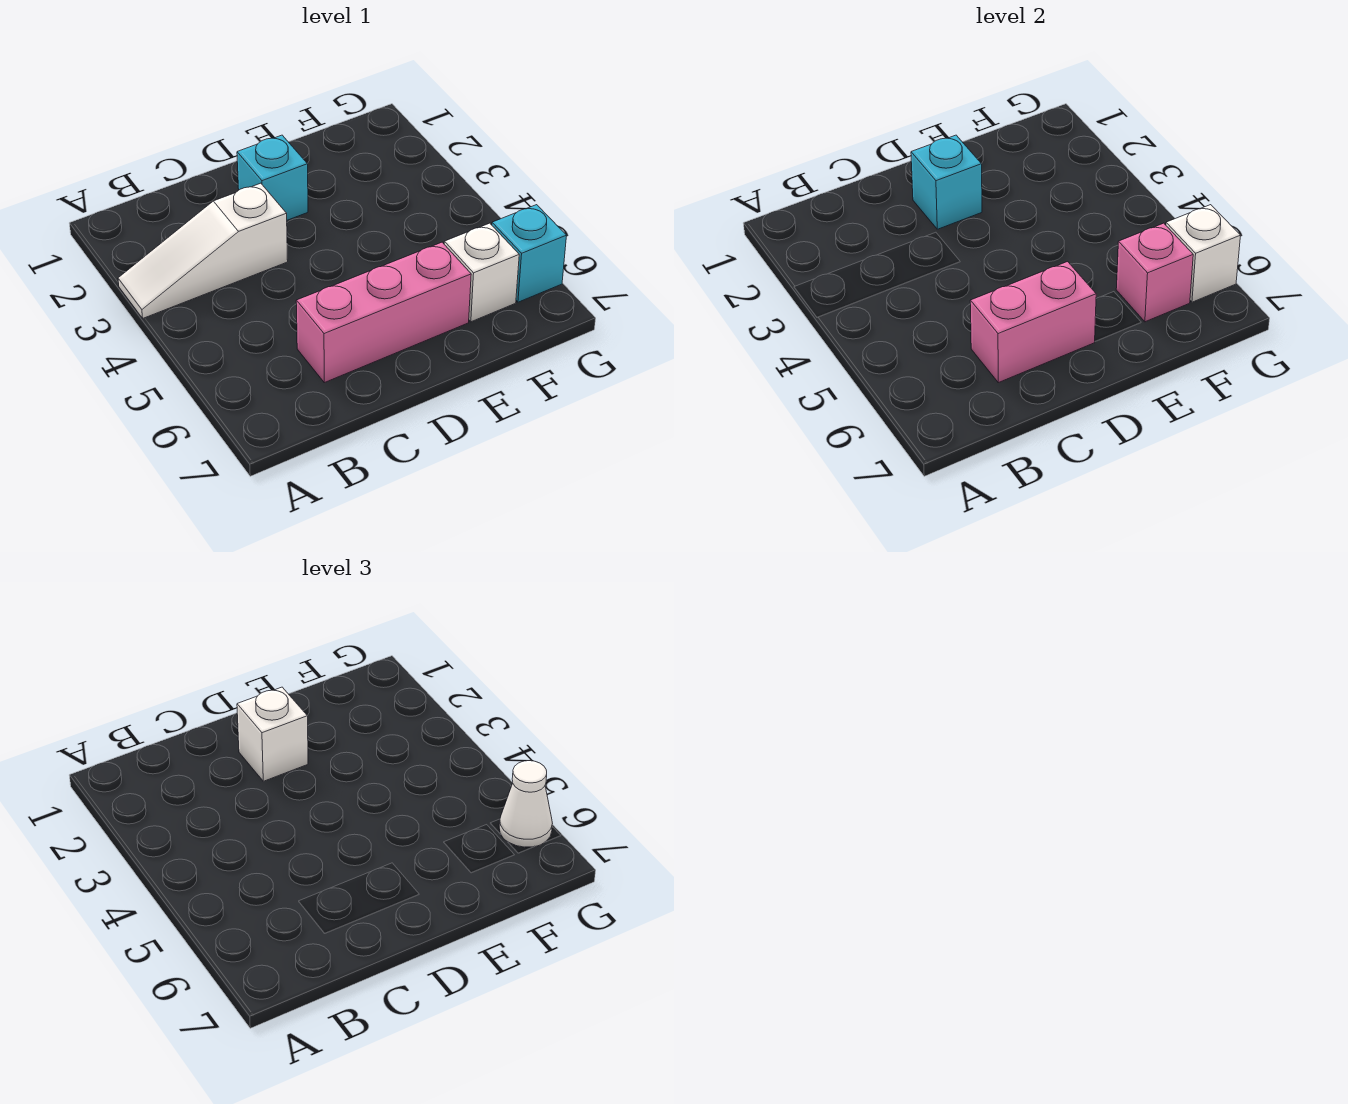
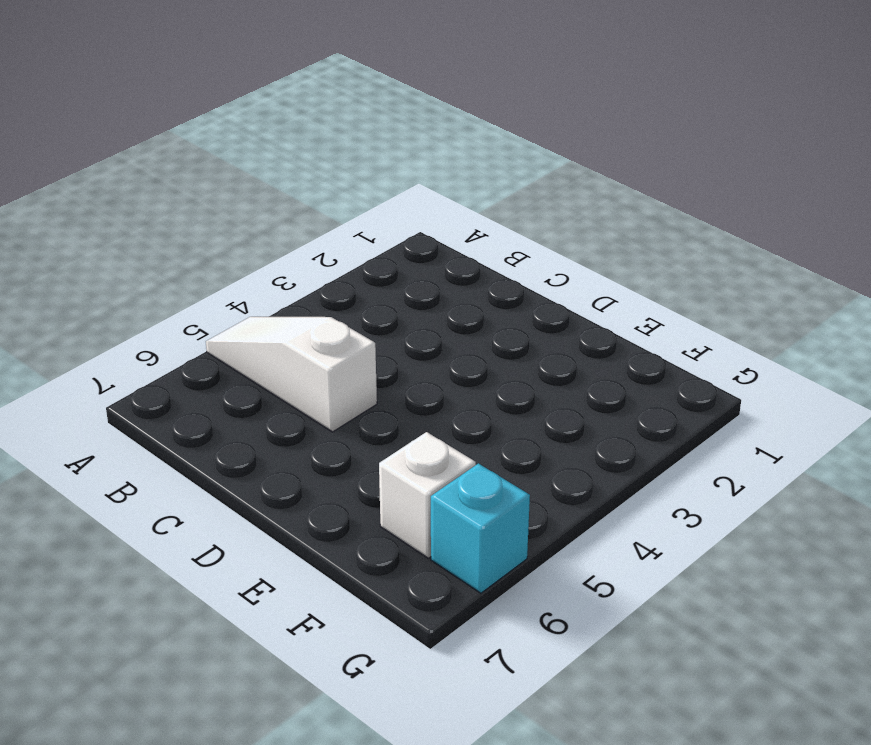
white 1x3 slope [206,317,377,432] -> white 1x3 slope moved to [118,183,288,318]
none -> pink 1x3 brick [296,242,471,383]
none -> cyan 1x1 brick [237,135,308,220]

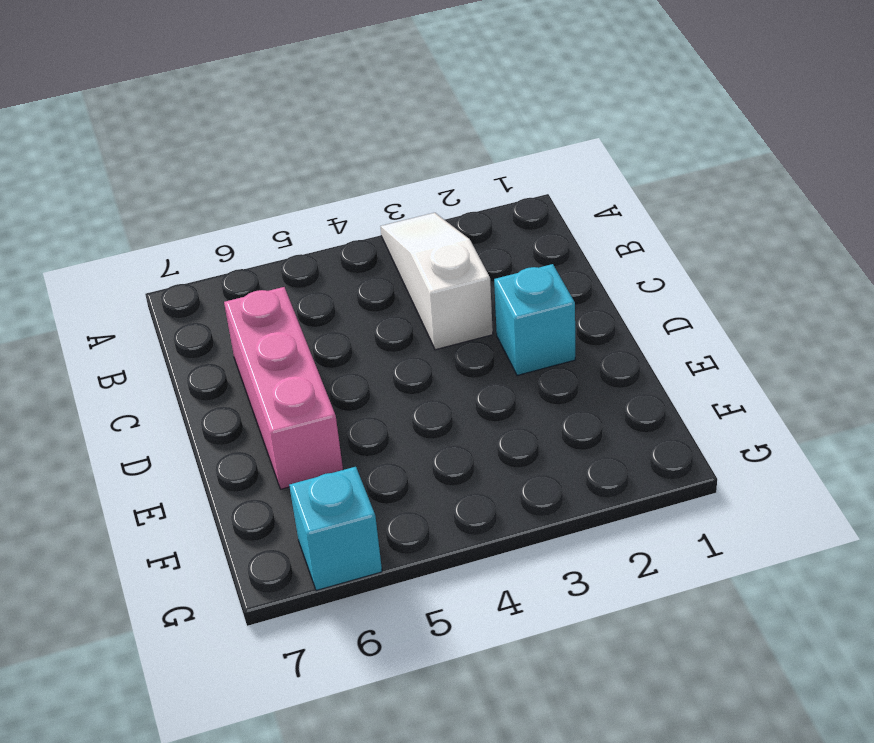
none -> white 1x1 brick [444,223,519,322]
none -> pink 1x2 brick [970,262,1096,383]

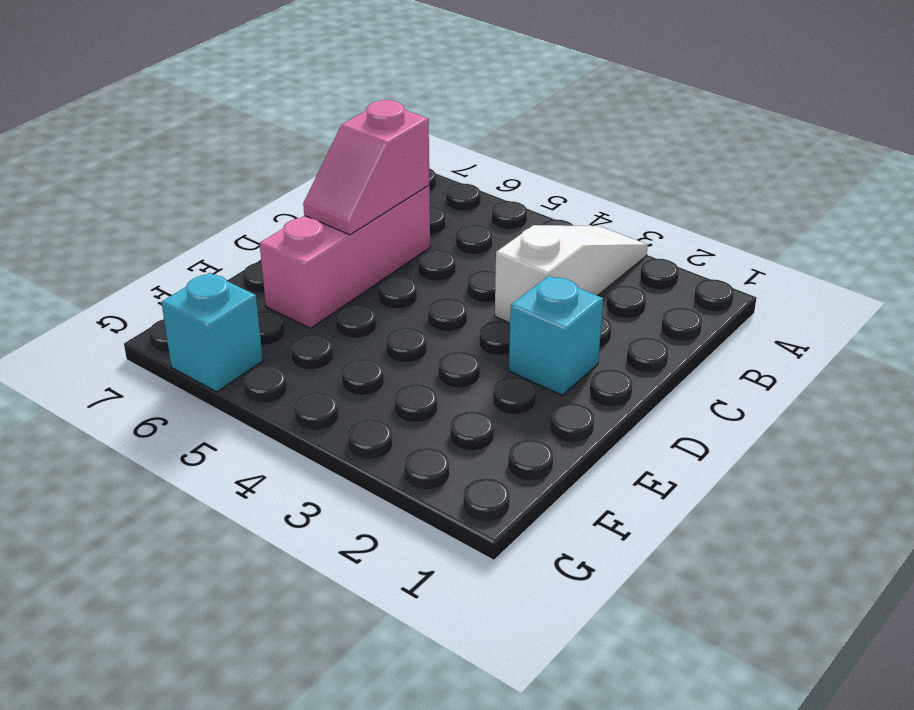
pink 1x2 slope [303,100,429,235] -> pink 1x2 brick [970,262,1096,383]
none -> white 1x1 brick [444,223,519,322]
none -> cyan 1x1 brick [911,135,982,229]

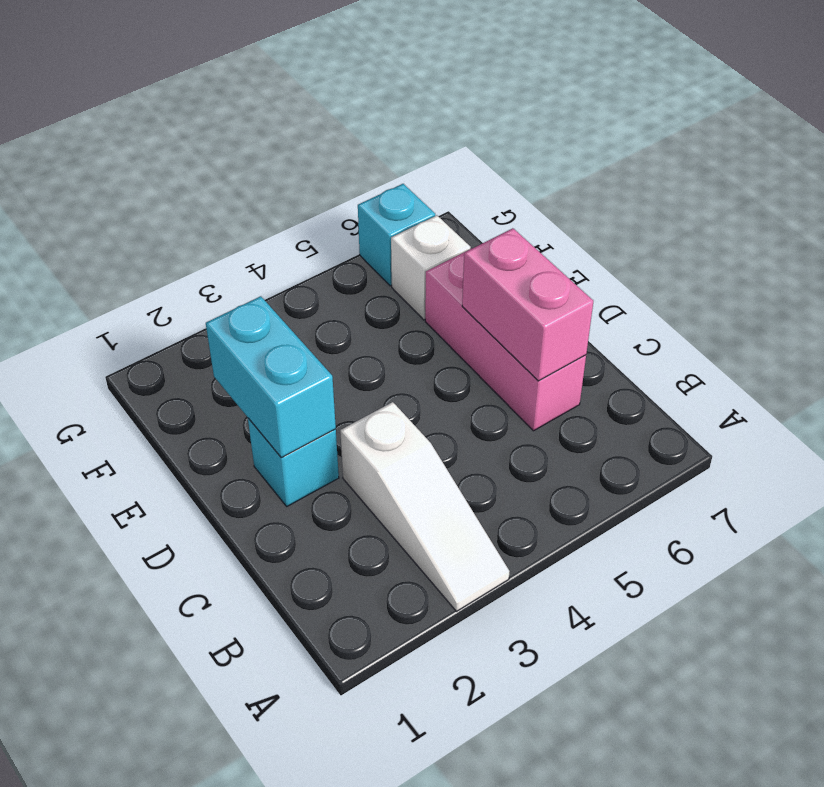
cyan 1x2 brick [206,296,336,458] -> cyan 1x1 brick [911,135,982,229]
none -> pink 1x1 brick [1116,223,1193,322]
none -> white 1x1 brick [1166,205,1241,302]

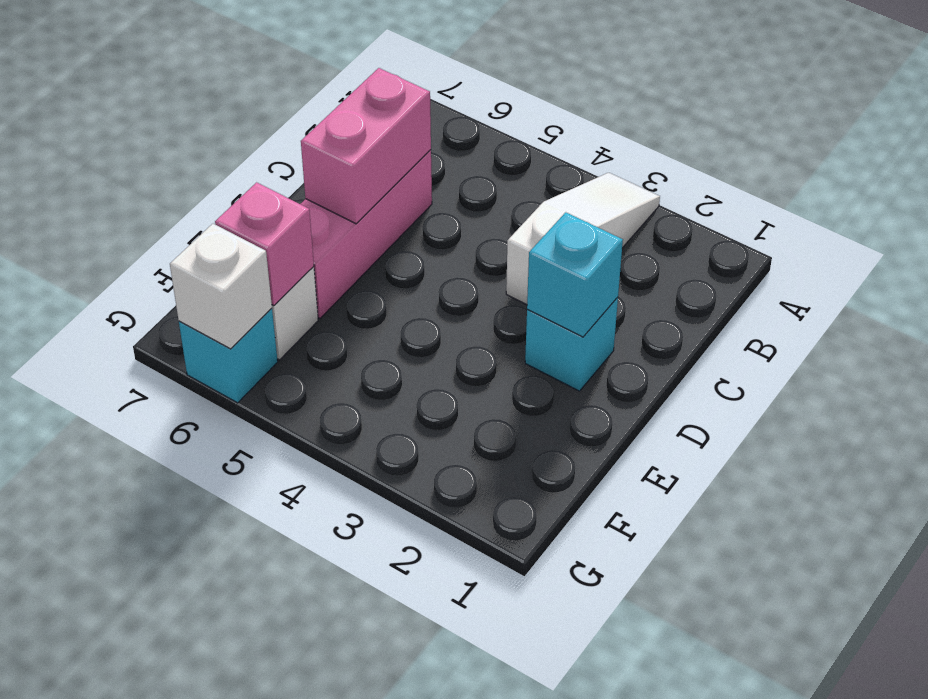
none -> white 1x1 brick [237,687,308,781]
none -> white 1x1 cone [499,761,553,847]

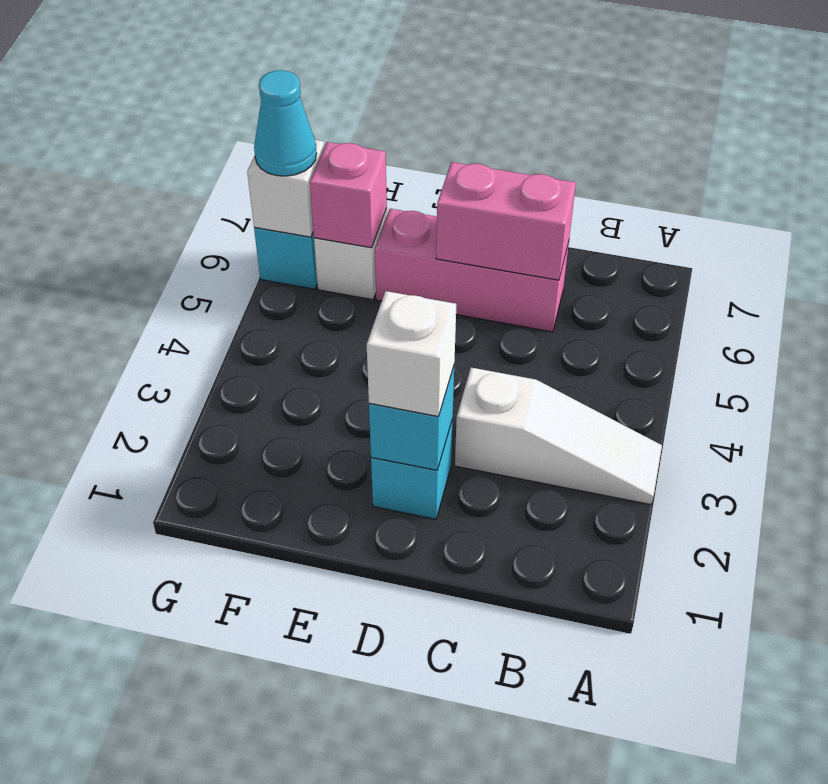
cyan 1x1 cone [254,70,317,176] -> white 1x1 cone [499,761,553,847]

